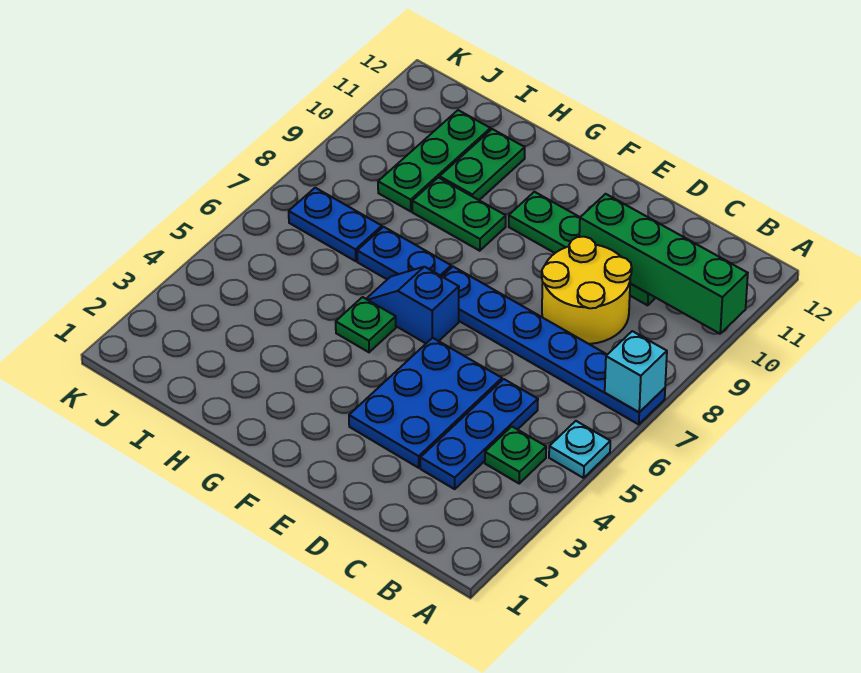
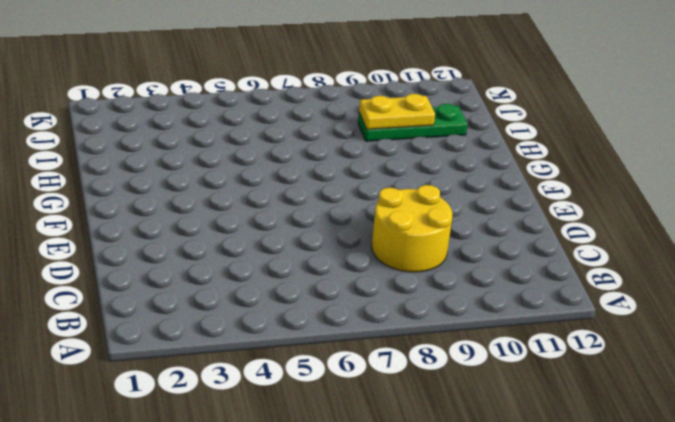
yellow 1x2 plate [359,94,435,129] -> none
none -> cyan 1x1 plate [549,421,610,478]
none -> blue 1x6 plate [442,267,665,424]
none -> green 1x1 plate [485,426,546,483]

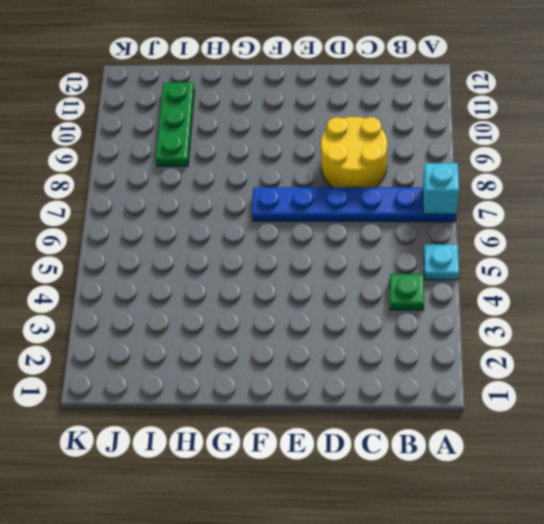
none -> blue 1x3 plate [420,379,538,489]
none -> green 1x4 plate [509,192,656,305]
none -> blue 2x3 plate [349,338,502,468]

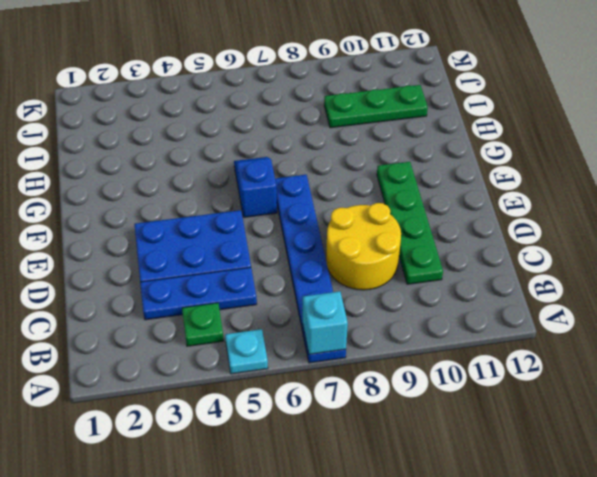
none -> green 1x1 plate [336,297,396,352]
none -> blue 1x2 plate [357,227,451,279]
none -> green 1x2 plate [412,177,506,251]

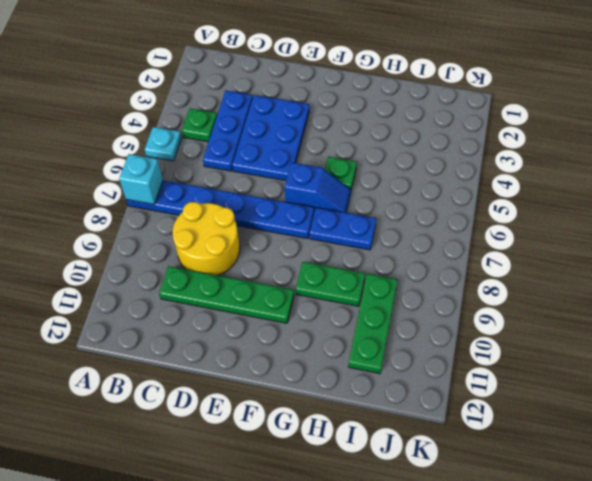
none -> green 1x2 plate [440,129,525,200]
none -> blue 1x2 plate [289,188,382,261]
none -> green 1x4 brick [579,194,748,334]

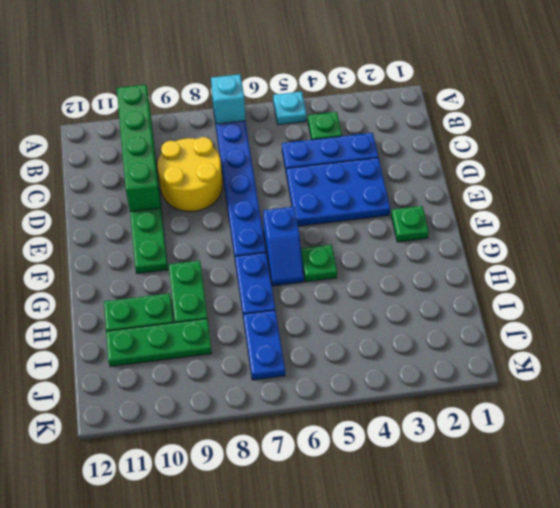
green 1x1 plate [391,206,429,242] -> none

